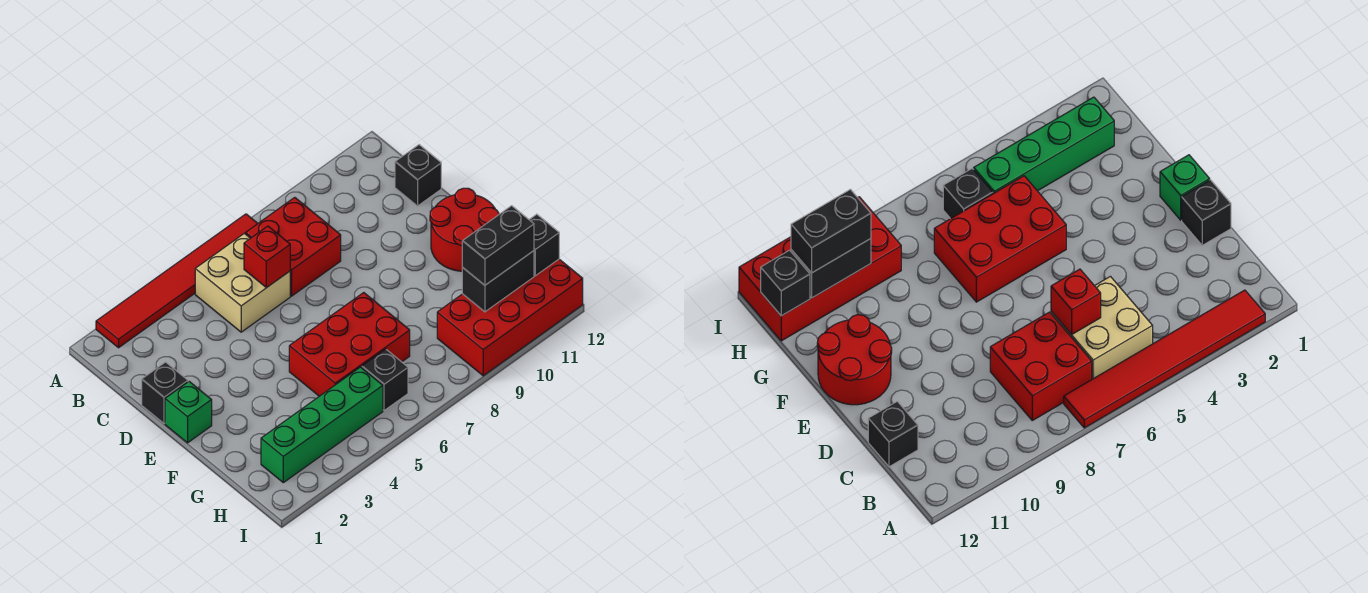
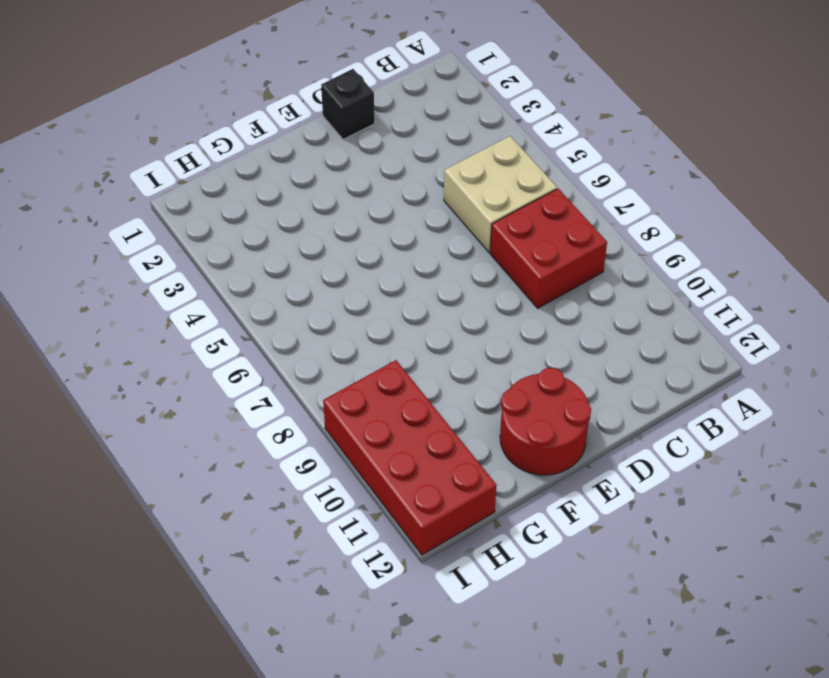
none -> red 1x6 tile [96,214,258,348]
none -> black 1x1 brick [395,145,441,206]
none -> green 1x1 brick [165,382,212,443]

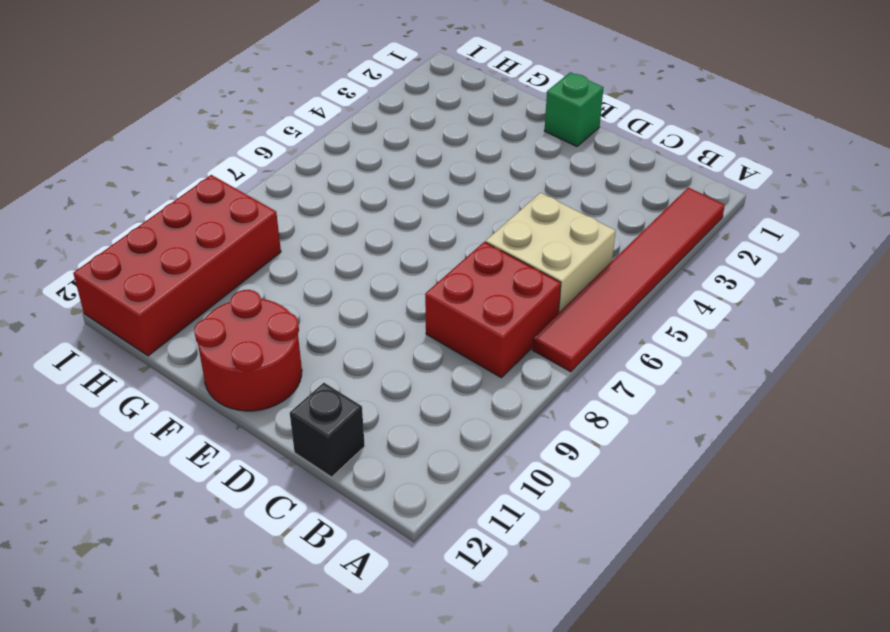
none -> black 1x1 brick [142,362,188,423]
none -> red 2x3 brick [289,293,410,396]
none -> green 1x4 brick [261,367,383,483]

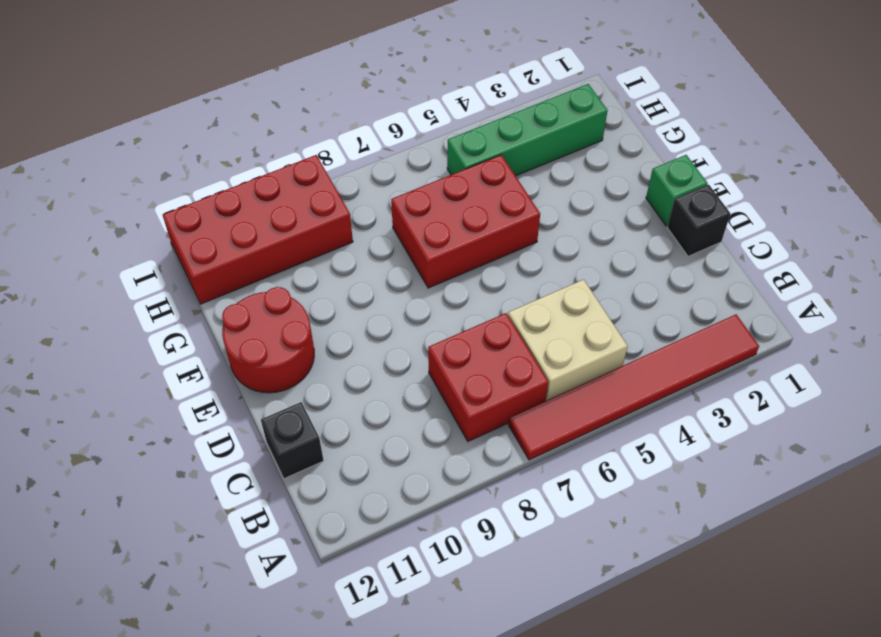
none -> black 1x1 brick [362,349,408,411]
none -> red 1x1 brick [244,226,290,288]
none -> black 1x2 brick [462,251,534,312]

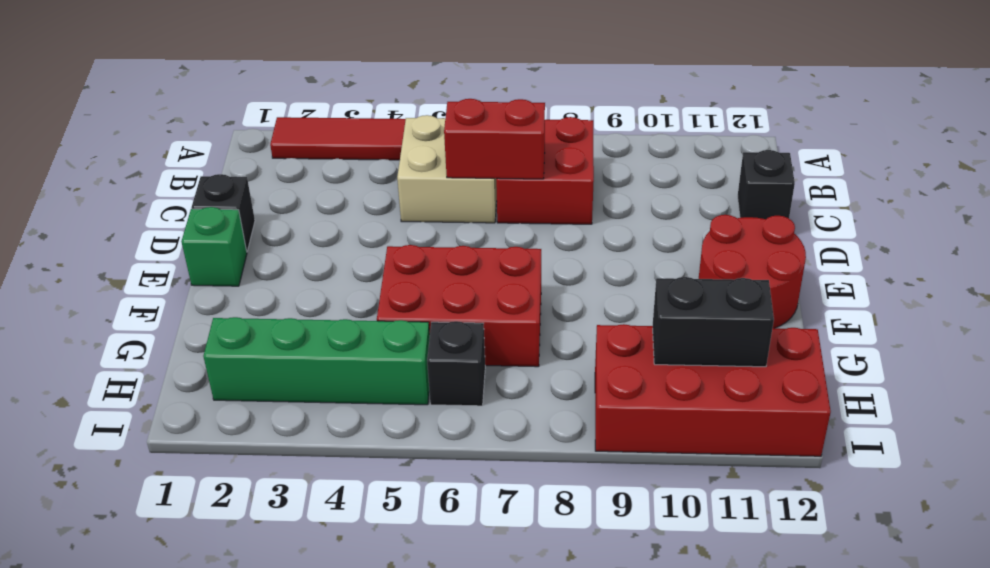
red 1x2 brick [444,99,545,179] -> red 1x1 brick [244,226,290,288]
none -> black 1x1 brick [529,214,559,276]
none -> black 1x2 brick [462,206,534,285]

